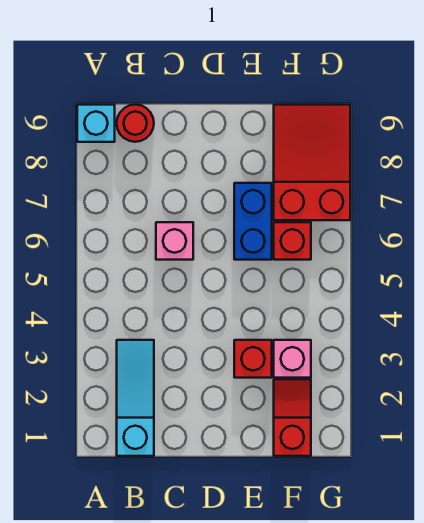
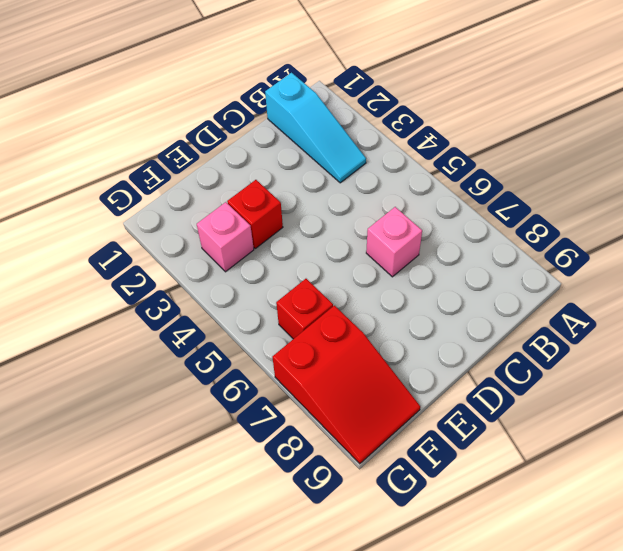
none -> cyan 1x1 brick [77,105,115,142]
none -> red 1x1 round brick [117,105,154,142]

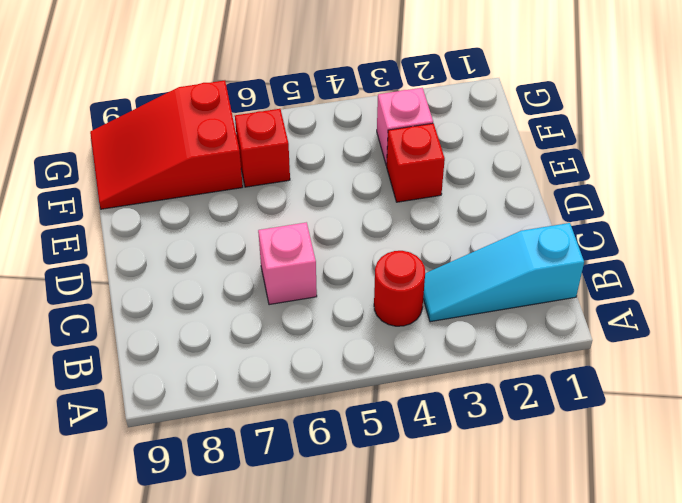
red 1x1 round brick [374,251,425,326] -> red 1x1 round brick moved to [117,105,154,142]
none -> cyan 1x1 brick [77,105,115,142]
none -> blue 1x2 brick [234,183,272,260]

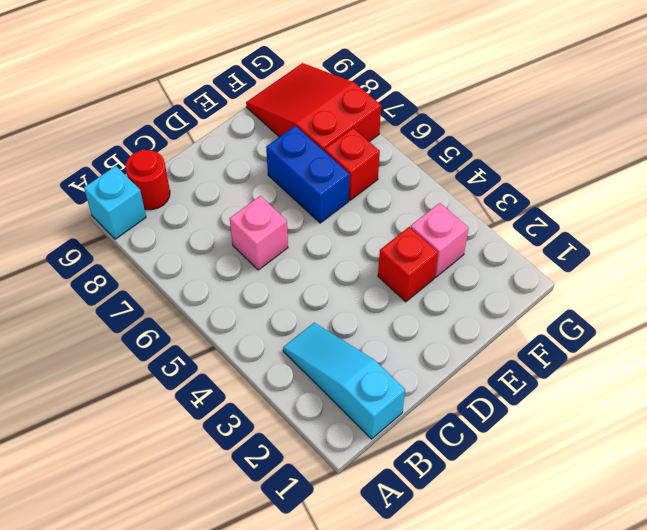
none -> red 1x2 slope [274,379,311,456]

